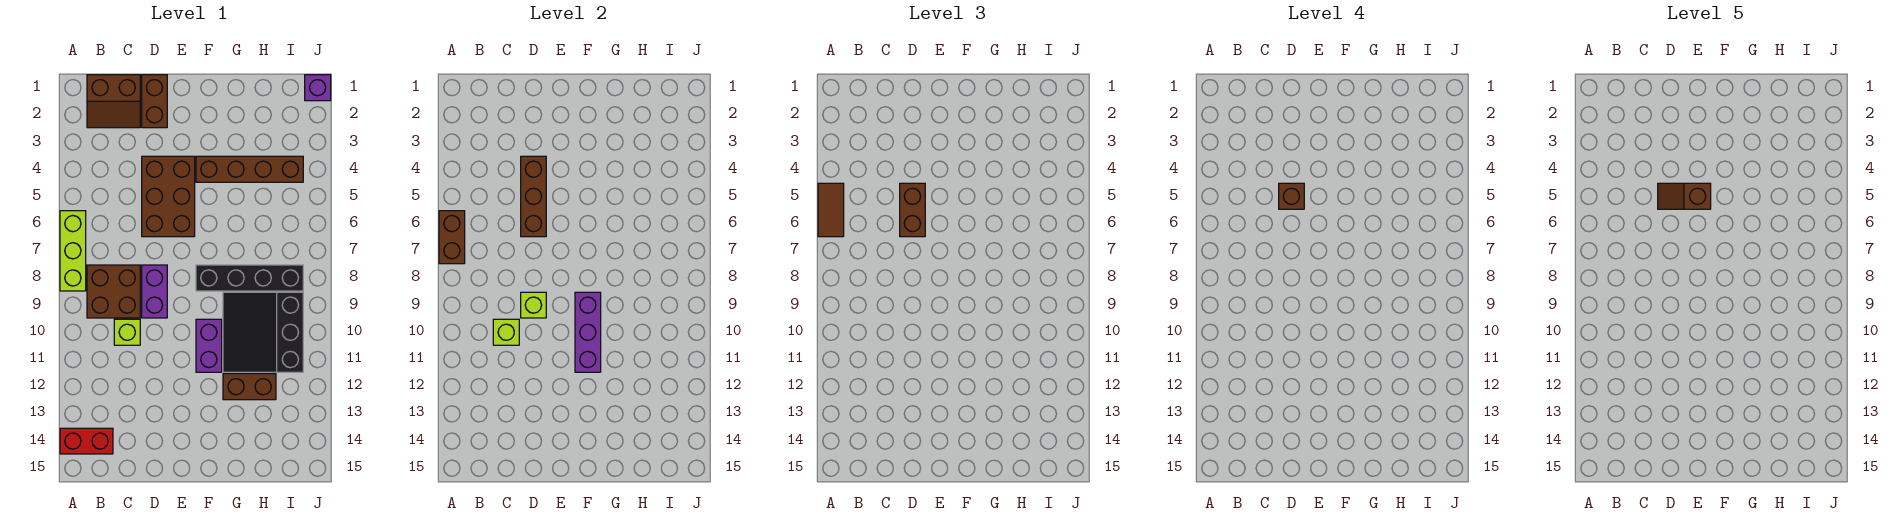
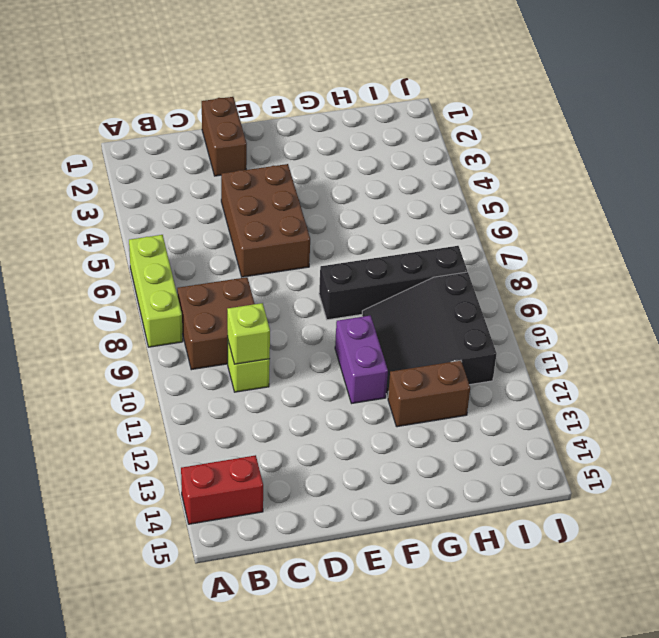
none -> brown 2x2 slope [87,75,140,128]
none -> purple 1x2 brick [142,265,167,318]
none -> brown 1x4 brick [196,156,303,182]

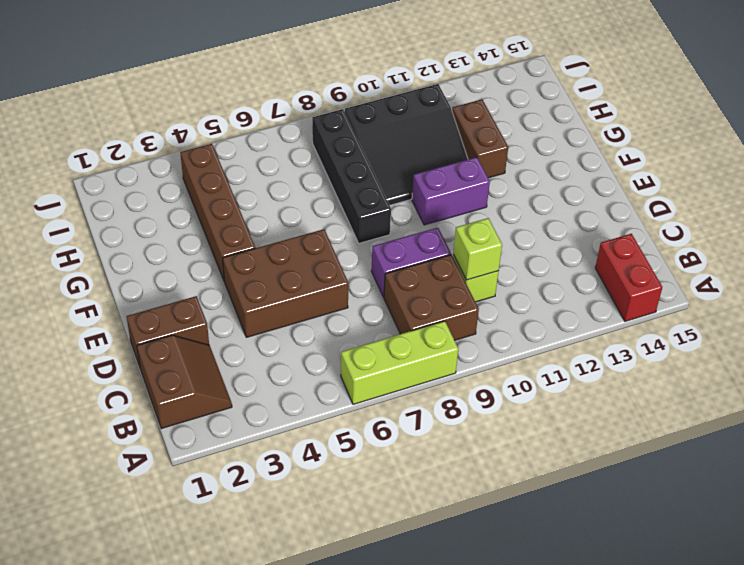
none -> purple 1x1 brick [305,75,331,101]
none -> brown 1x2 brick [439,211,465,264]
none -> brown 1x3 brick [521,156,546,237]

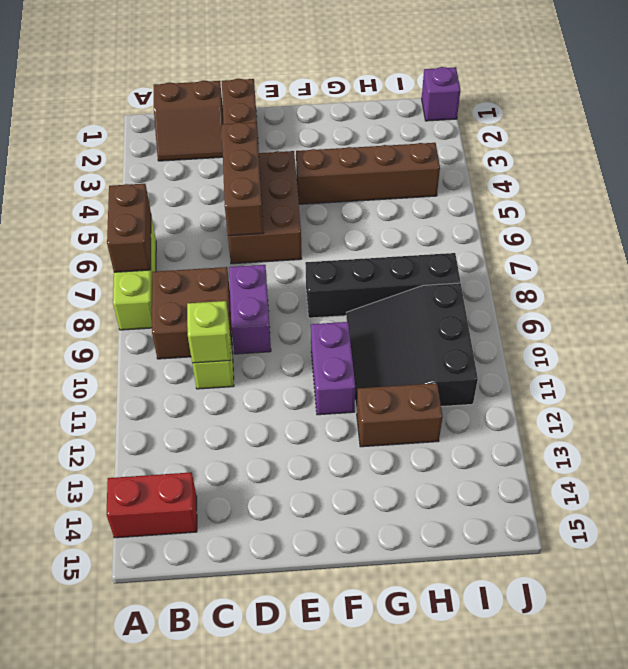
none -> lime 1x1 brick [521,292,546,318]
none -> purple 1x3 brick [575,292,601,372]
none -> brown 1x2 tile [818,183,844,237]

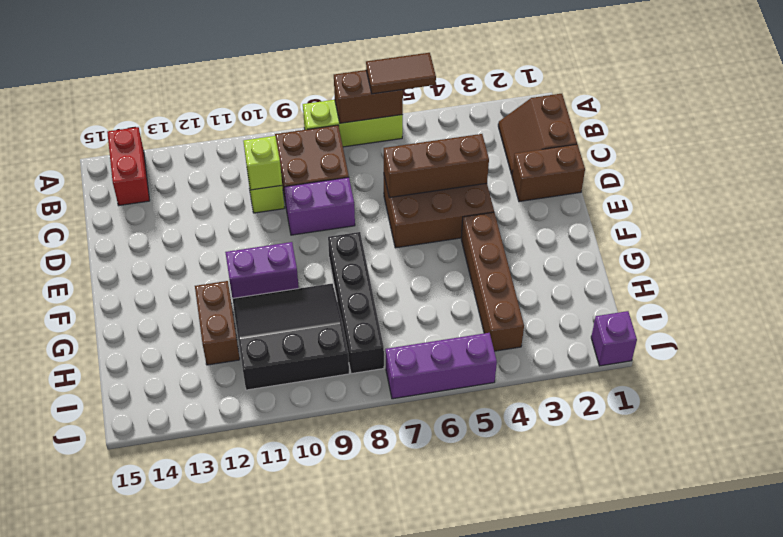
purple 1x3 brick [386,333,497,399] -> purple 1x3 brick moved to [575,292,601,372]
none -> lime 1x1 brick [521,292,546,318]
none -> brown 1x2 brick [900,183,925,237]
none -> brown 1x1 brick [1279,183,1304,209]

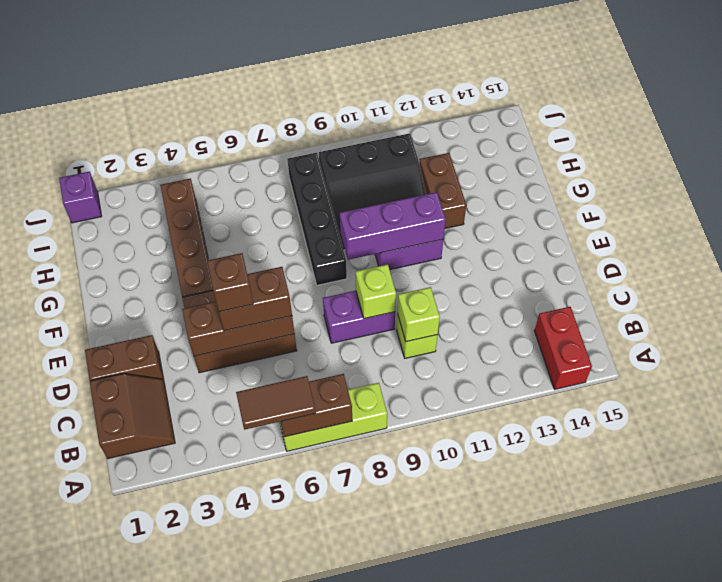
none -> brown 2x2 brick [87,265,140,318]
none -> brown 1x2 slope [1658,183,1711,209]

